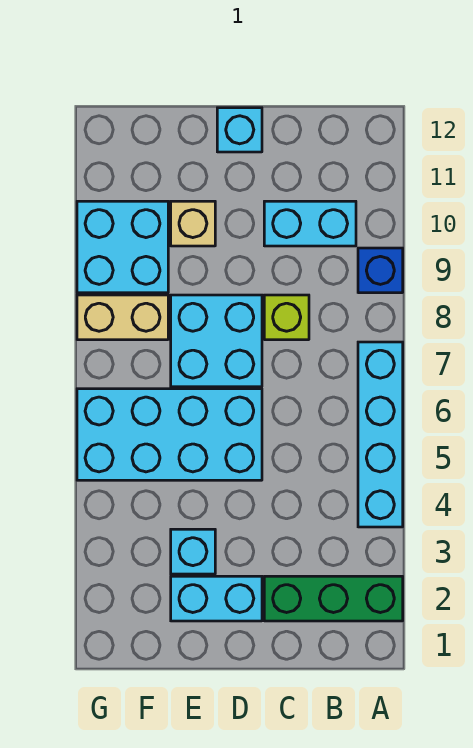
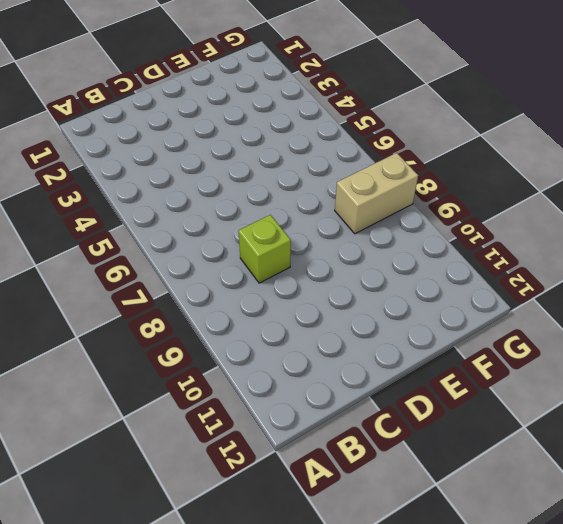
none -> green 1x3 brick [264,576,403,621]
none -> cyan 1x4 brick [358,342,403,527]
none -> blue 1x1 brick [358,248,403,293]

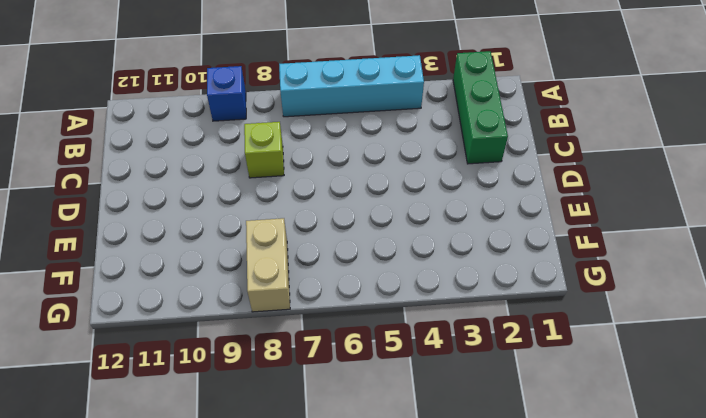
none -> cyan 1x2 brick [264,201,356,246]
none -> cyan 1x2 brick [171,576,262,621]
none -> cyan 2x4 brick [77,389,262,480]

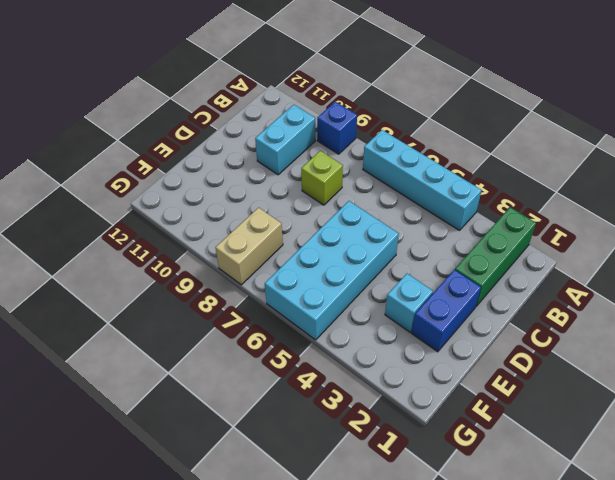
blue 1x2 brick [412,270,481,352] -> cyan 1x2 brick [171,576,262,621]
none -> cyan 2x2 brick [171,295,262,387]
none -> cyan 1x1 brick [217,108,262,152]
none -> tan 1x1 brick [171,201,215,246]

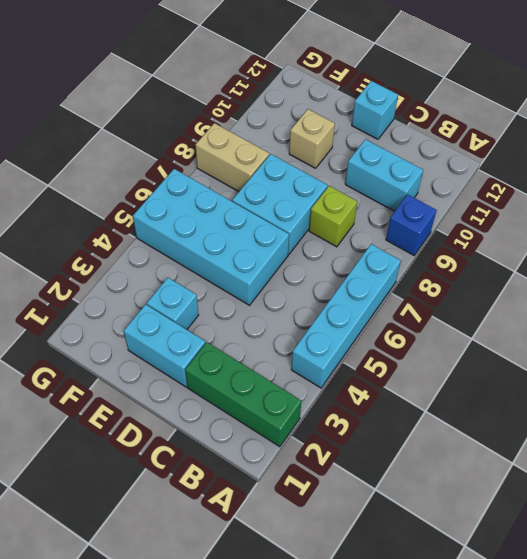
none -> cyan 2x2 brick [77,201,168,293]

